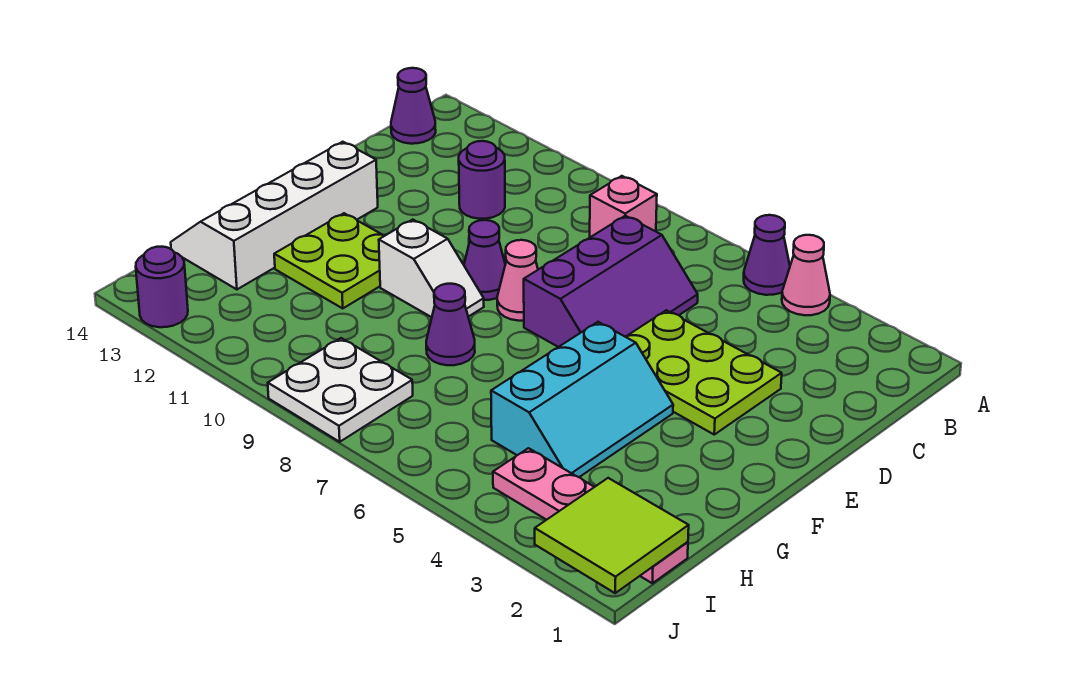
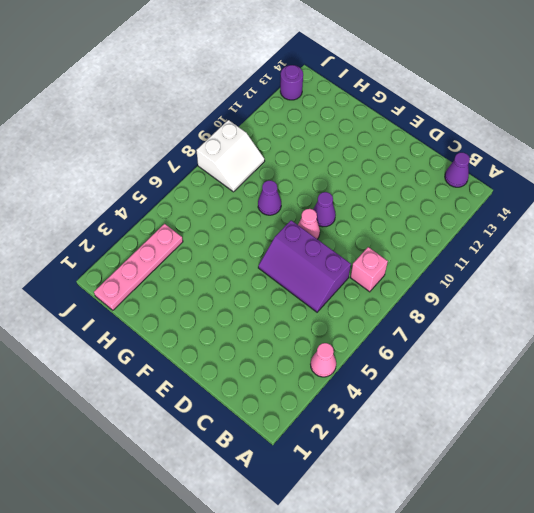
white 2x2 slope [196,120,265,192] -> white 2x2 plate [268,338,413,442]
none -> purple 1x1 cone [744,215,790,295]
none -> purple 1x1 round brick [459,141,505,219]
none -> lime 2x3 plate [626,310,782,434]

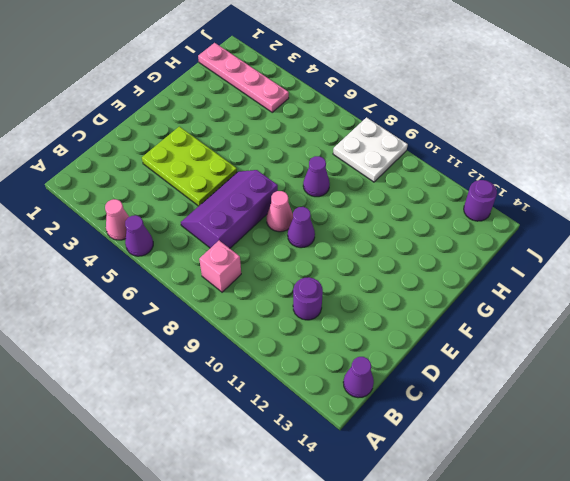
none -> white 2x4 slope [171,142,378,289]
none -> cyan 2x3 slope [491,322,673,477]
none -> white 1x2 slope [379,220,484,317]

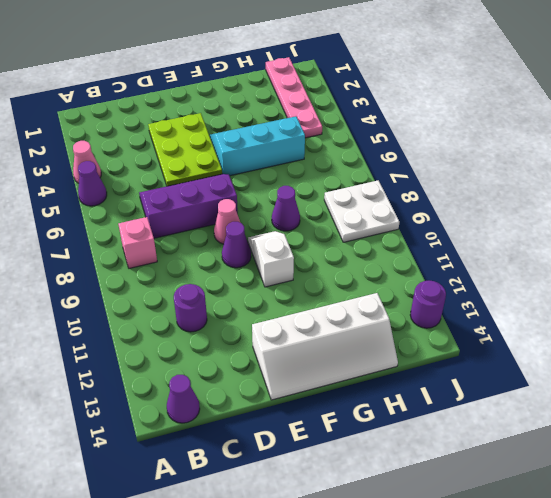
none -> lime 2x2 plate [274,213,385,308]
none -> lime 2x2 tile [535,478,689,593]

